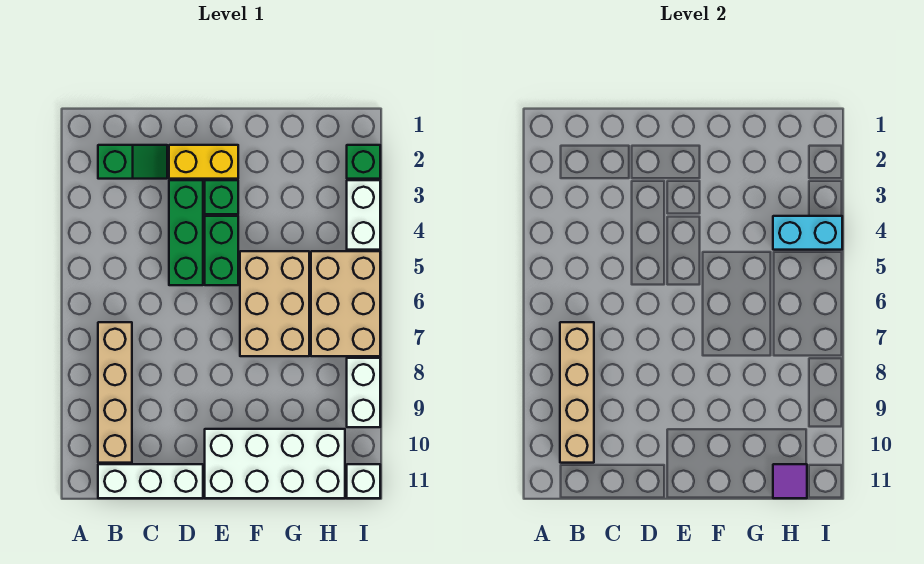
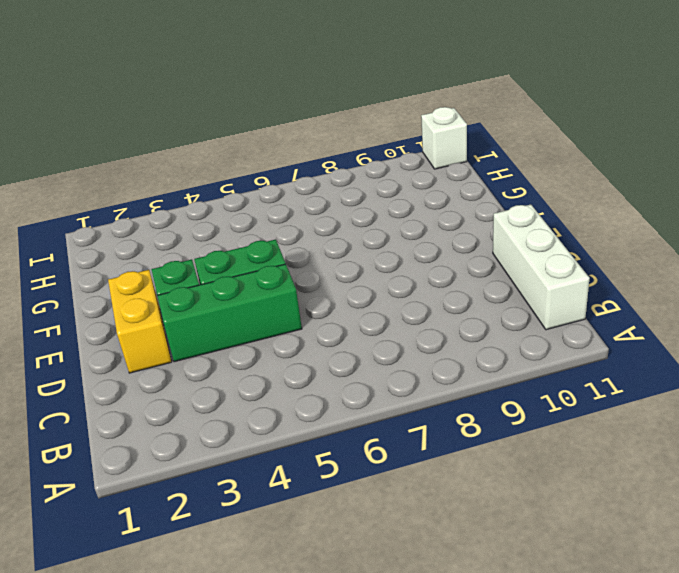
none -> green 1x2 slope [98,145,167,179]
none -> tan 1x4 brick [98,322,132,463]
none -> white 2x4 brick [205,429,345,498]

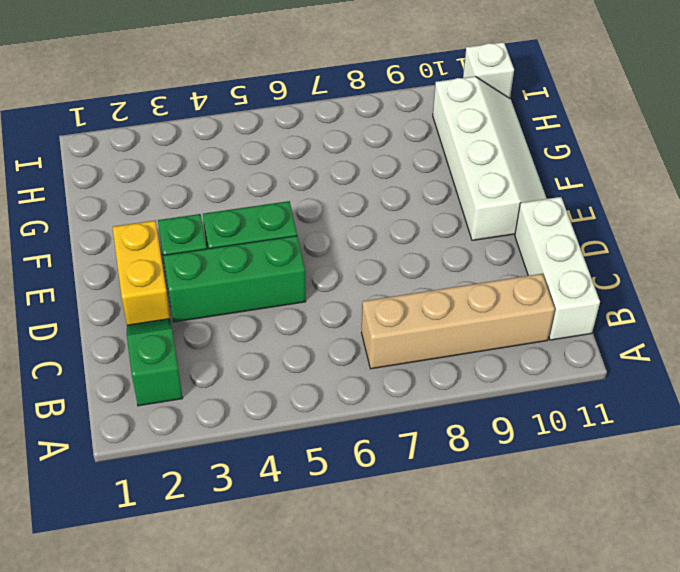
white 2x4 slope [433,76,547,241] -> white 2x4 brick [205,429,345,498]
none -> tan 2x3 brick [240,251,309,356]
none -> tan 2x3 brick [311,251,380,356]
none -> green 1x1 brick [347,145,380,179]

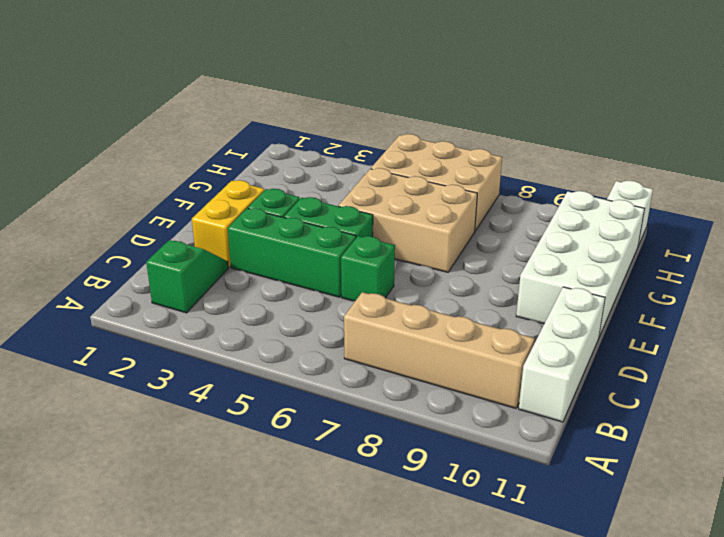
green 1x1 brick [341,236,395,301] -> green 1x1 brick moved to [347,145,380,179]
none -> white 1x2 brick [347,180,380,250]
none -> white 1x2 brick [347,358,380,427]
none -> tan 1x4 brick [560,322,594,463]

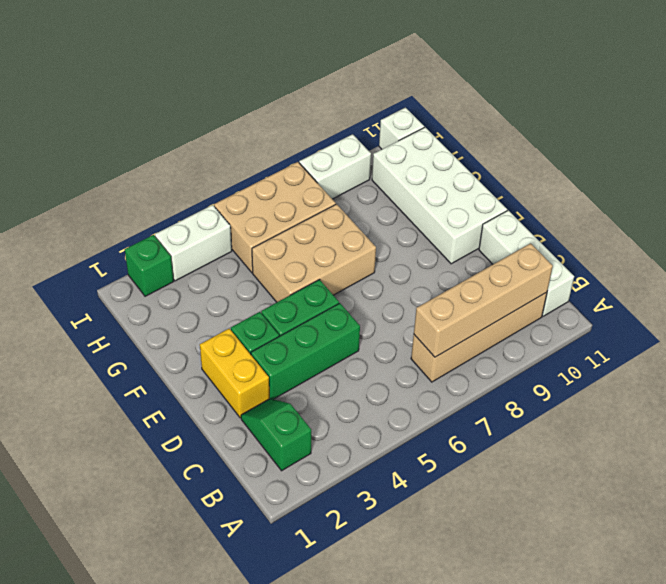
none -> cyan 1x2 brick [773,216,842,250]
none -> purple 1x1 tile [773,464,807,498]

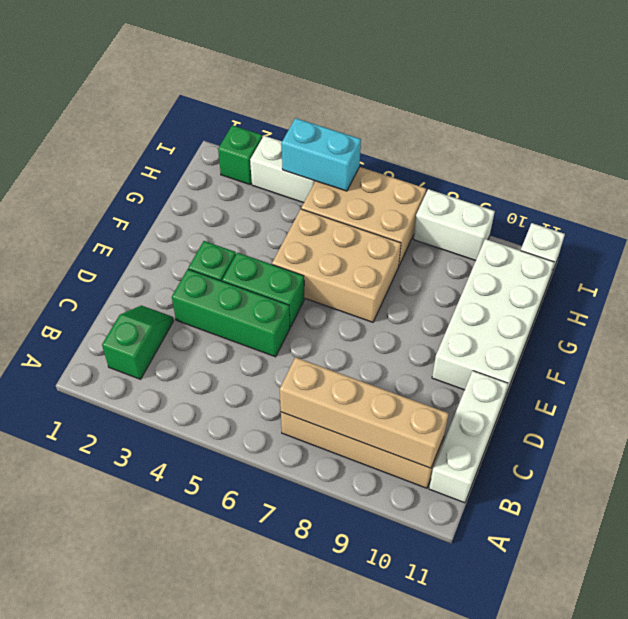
cyan 1x2 brick [282,118,361,191] -> cyan 1x2 brick turned to [773,216,842,250]
none -> yellow 1x2 brick [169,145,238,179]
none -> purple 1x1 tile [773,464,807,498]

